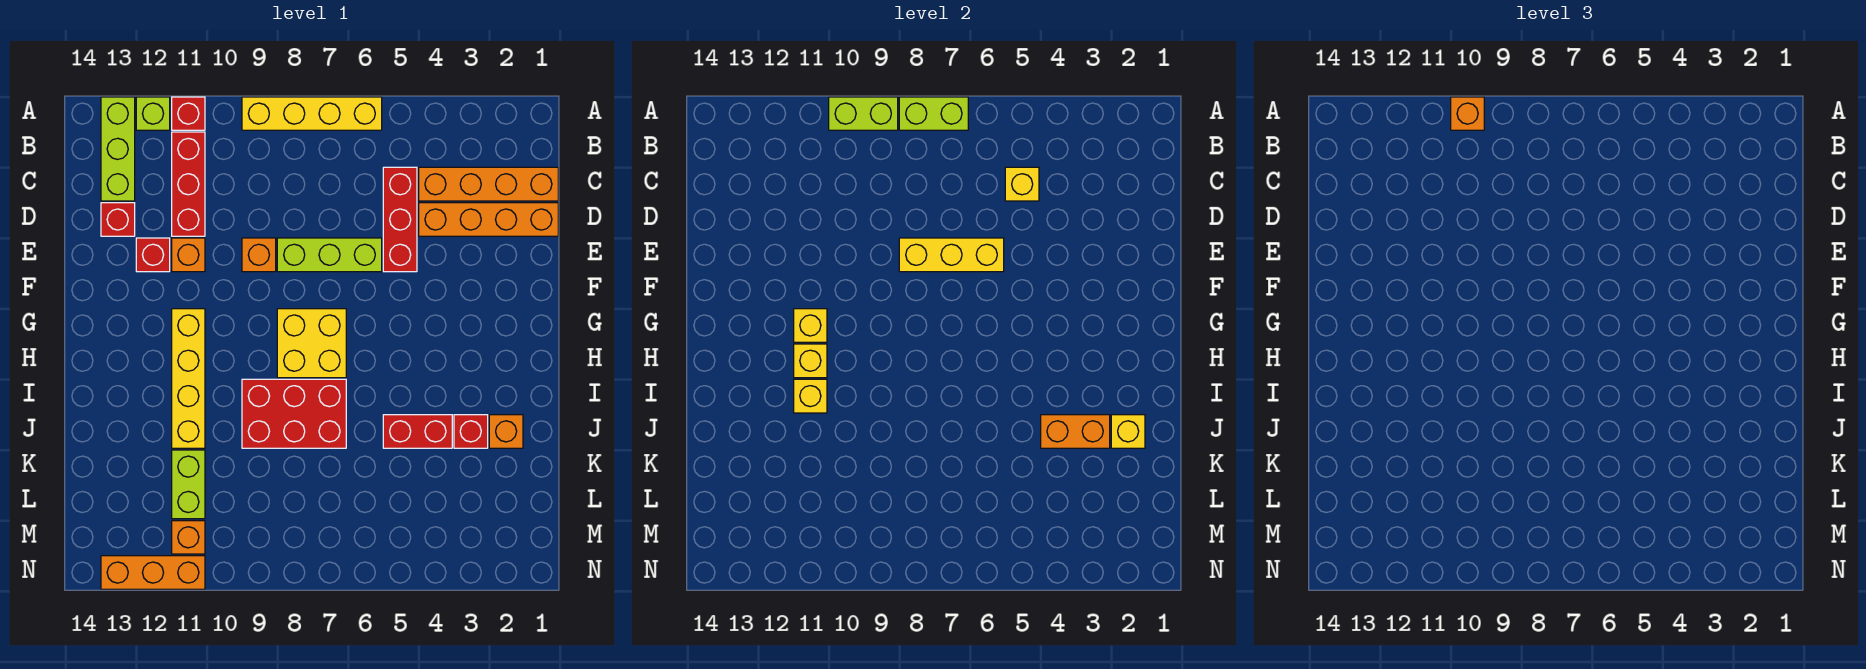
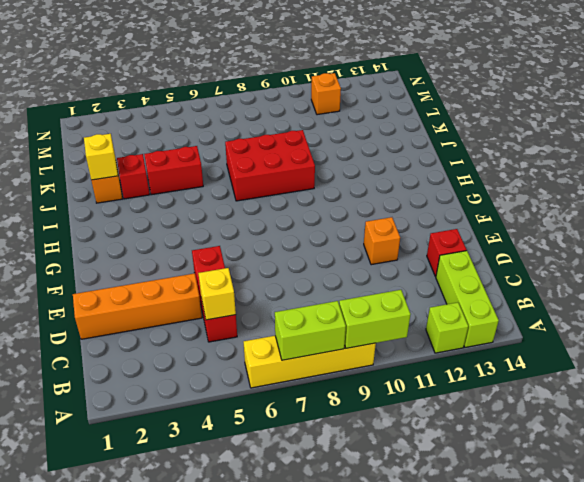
none -> red 1x1 brick [172,97,205,130]
none -> red 1x3 brick [172,132,205,236]
none -> orange 1x4 brick [419,167,558,201]
none -> lime 1x3 brick [277,238,382,272]

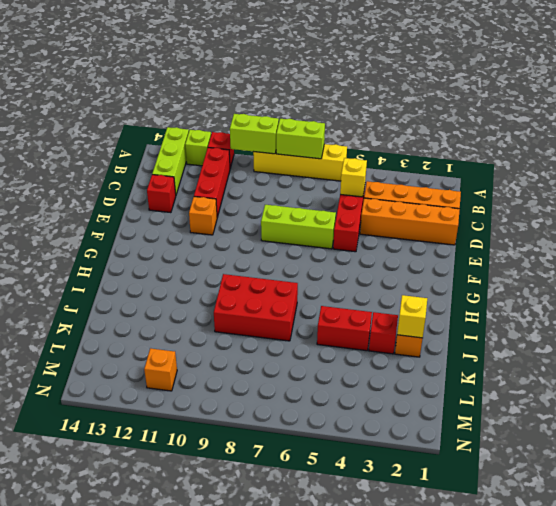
none -> orange 1x1 brick [242,238,276,272]
none -> red 1x1 brick [136,238,170,272]
none -> yellow 2x2 brick [277,309,346,378]
none -> yellow 1x4 brick [172,309,205,448]

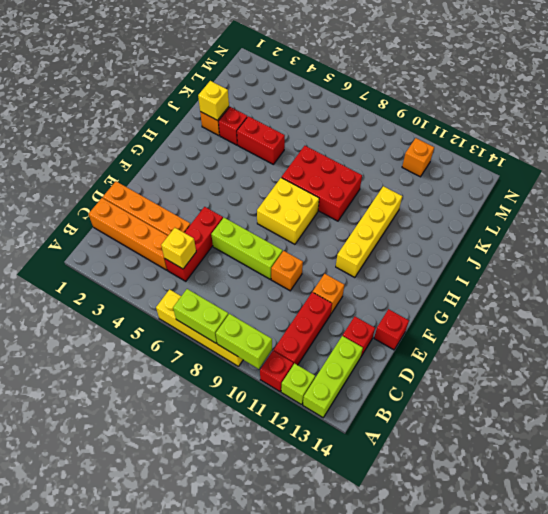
red 1x1 brick [374,309,409,350] -> red 1x1 brick moved to [136,238,170,272]
none -> lime 1x2 brick [172,450,205,519]
none -> orange 1x3 brick [101,556,205,589]
none -> yellow 1x3 brick [899,238,1004,272]
none -> yellow 1x1 brick [794,309,827,342]

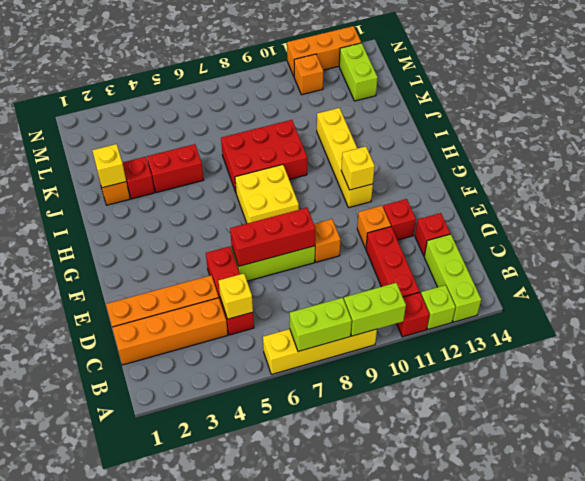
red 1x3 brick [230,208,315,266] -> yellow 1x3 brick [899,238,1004,272]
lime 1x2 brick [339,43,378,101] -> lime 1x2 brick moved to [172,450,205,519]
none -> yellow 1x1 brick [794,344,827,378]
none -> yellow 1x1 brick [794,379,827,413]
none -> orange 1x2 brick [1041,415,1110,448]
none -> orange 1x1 brick [1451,97,1484,130]

